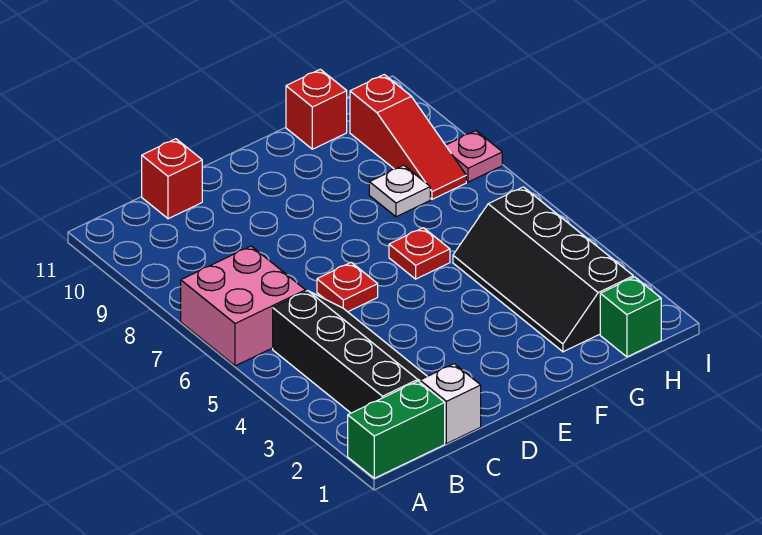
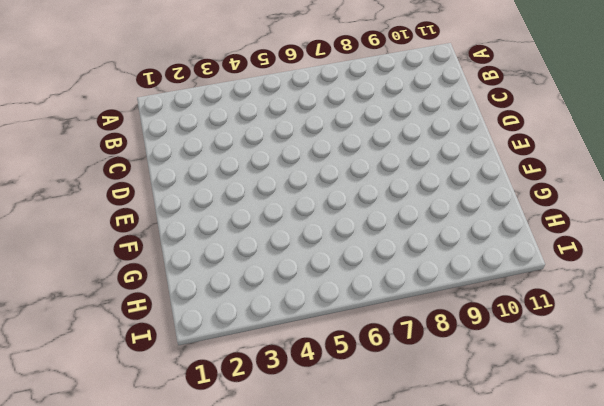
none -> green 1x2 brick [348,381,445,478]
none -> pink 2x2 brick [181,246,306,366]
none -> black 2x4 slope [273,291,427,413]

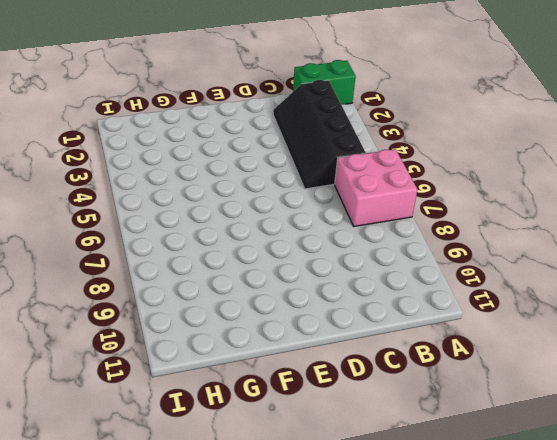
none -> white 1x1 brick [420,364,481,444]
none -> red 1x1 brick [142,139,202,219]
none -> red 1x1 plate [317,262,378,312]

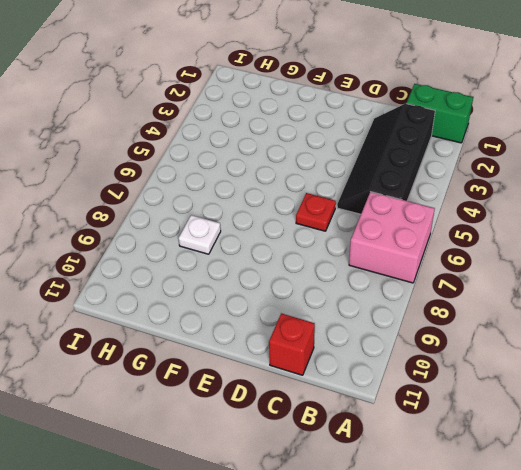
none -> white 1x1 brick [420,364,481,444]
none -> red 1x1 plate [389,228,450,279]
none -> black 2x4 slope [453,187,633,352]

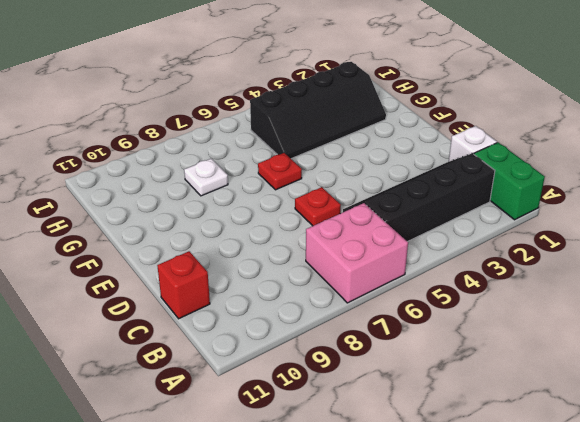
none -> red 1x1 brick [286,69,347,149]
none -> green 1x1 brick [600,277,661,357]
none -> red 1x3 slope [350,75,466,199]

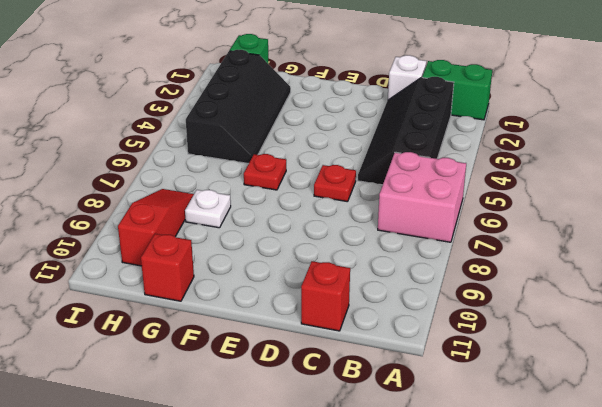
none -> pink 1x1 plate [446,131,502,182]

